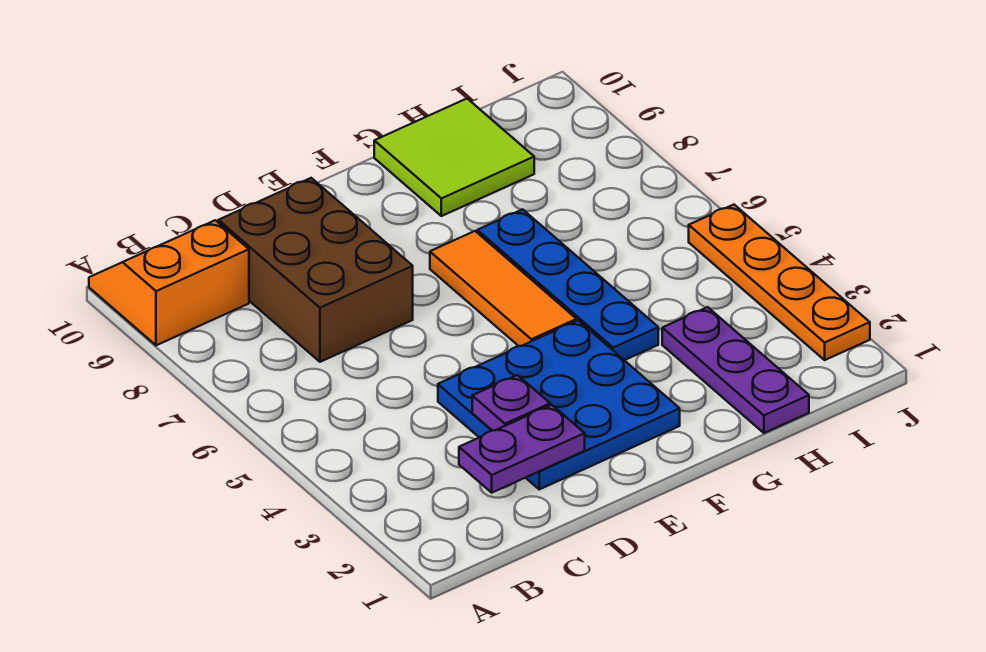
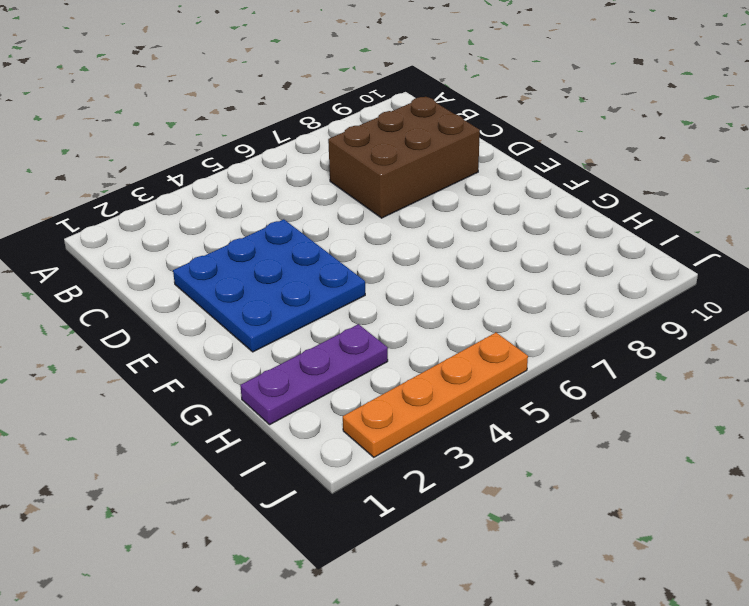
none -> orange 2x2 slope [89,220,249,345]
none -> orange 1x3 tile [430,231,577,346]

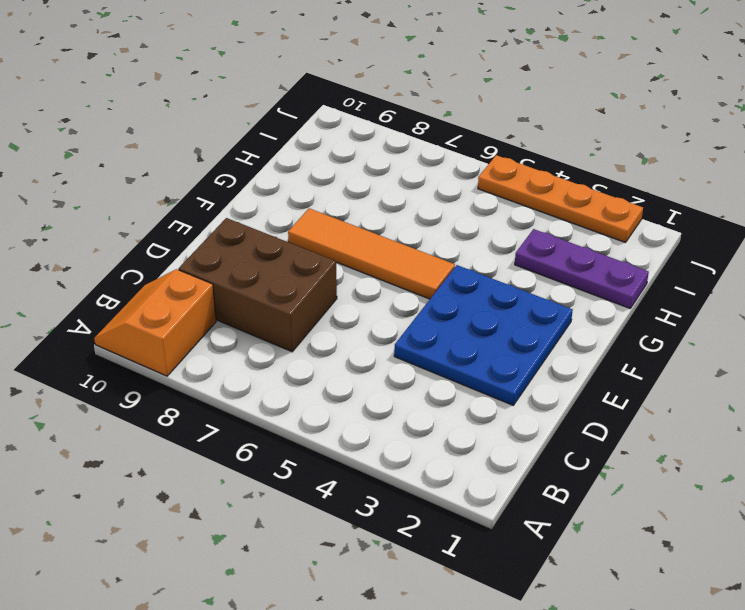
orange 1x4 tile [288,208,455,299] -> orange 1x3 tile [430,231,577,346]
none -> blue 1x4 plate [477,209,658,360]
none -> lime 2x2 tile [374,99,534,216]

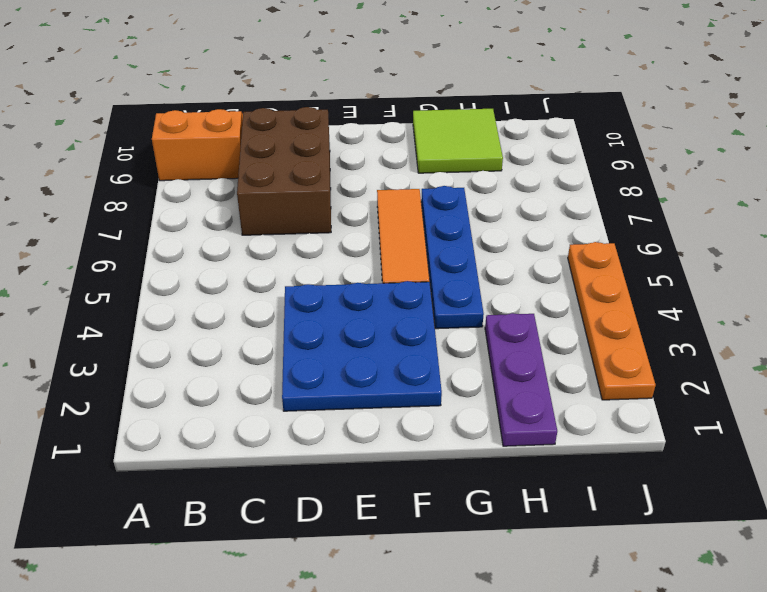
none -> purple 1x2 plate [459,405,585,493]
none -> purple 1x1 plate [472,375,550,431]

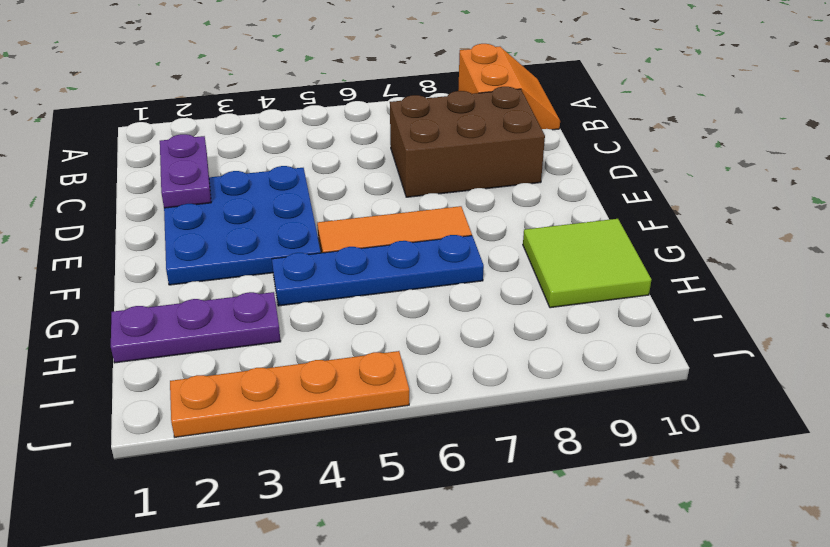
none -> purple 1x1 plate [472,375,550,431]

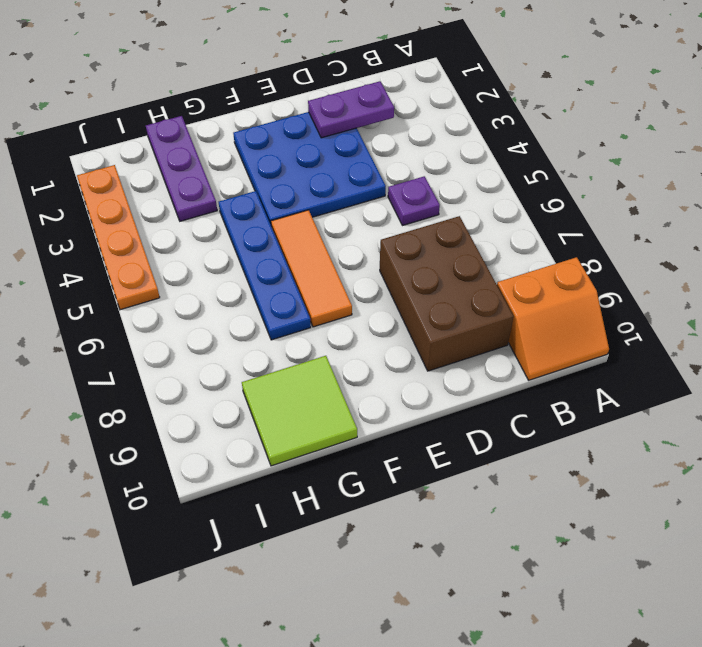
purple 1x1 plate [388,176,440,226] -> purple 1x1 plate moved to [472,375,550,431]

